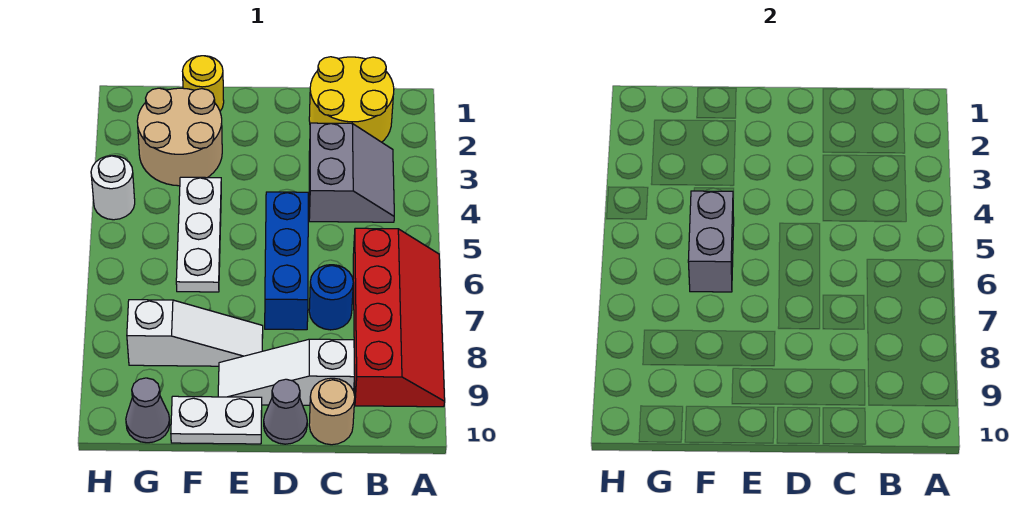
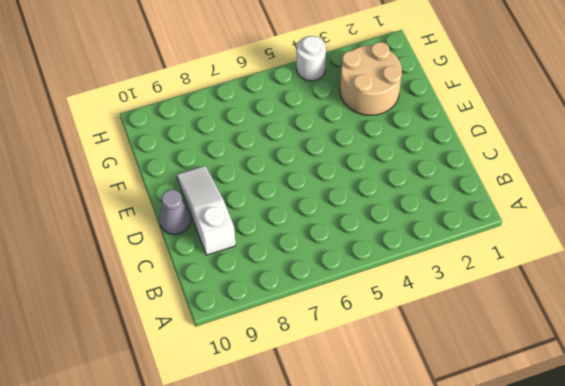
none -> red 2x4 slope [353,228,445,407]
none -> yellow 2x2 round brick [309,57,394,142]
none -> grey 2x2 slope [309,123,394,222]

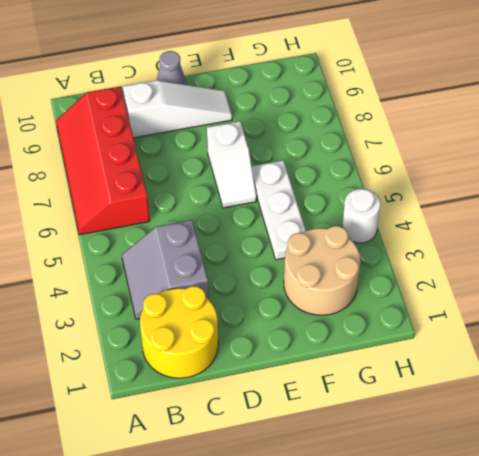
white 1x2 slope [207,121,257,208] -> none
none -> blue 1x1 round brick [309,265,353,330]
none -> tan 1x1 round brick [309,378,355,445]
none -> blue 1x3 brick [265,192,308,330]

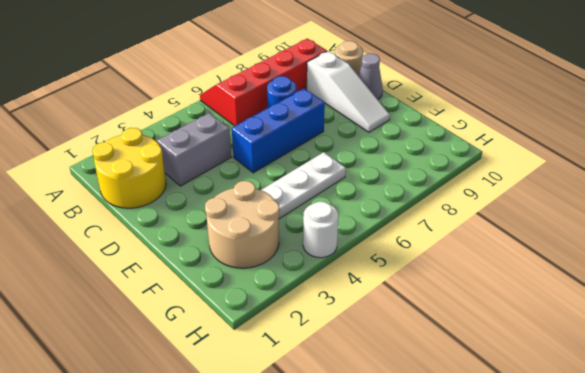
none -> white 1x3 slope [127,300,263,366]
none -> white 1x2 plate [171,396,262,444]
none -> yellow 1x1 round brick [183,56,224,111]

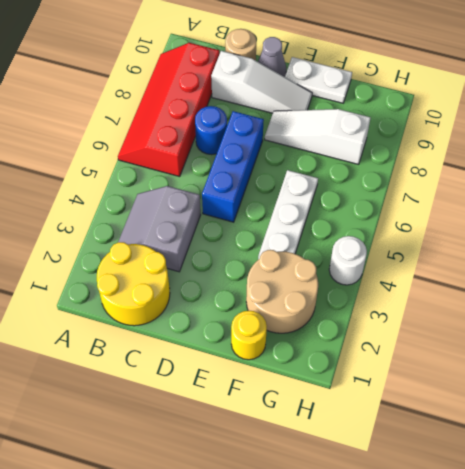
none -> grey 1x1 cone [126,378,170,443]
none -> grey 1x2 brick [688,191,734,292]

